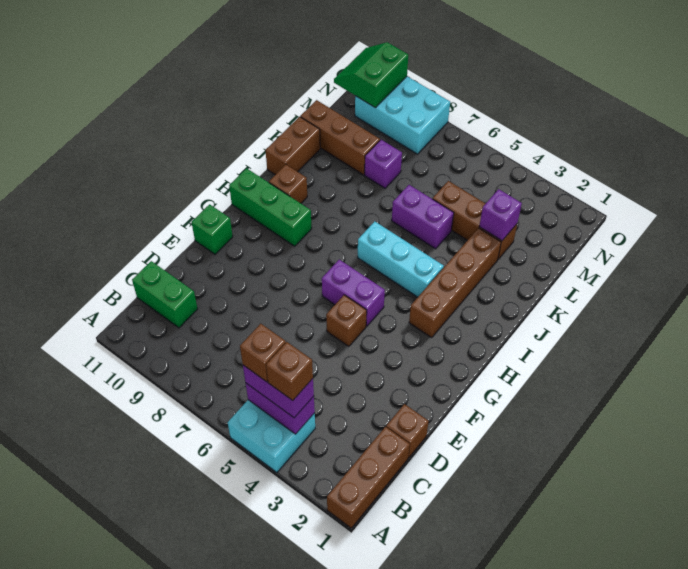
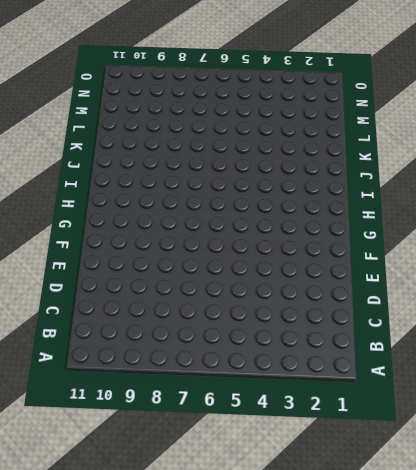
none -> brown 1x3 brick [327,427,410,528]
none -> cyan 2x2 brick [228,400,315,472]
none -> green 1x2 brick [132,261,198,328]

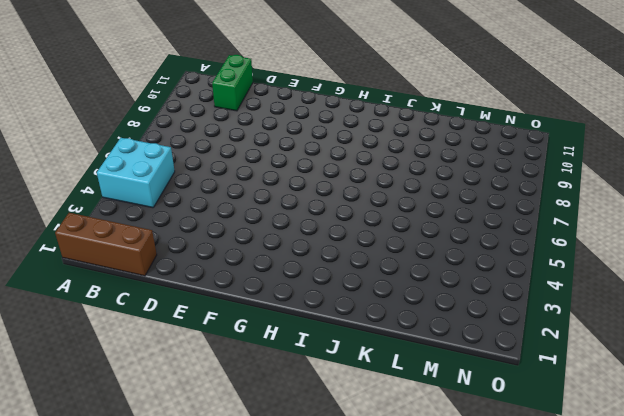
none -> brown 1x1 brick [386,404,429,458]
none -> brown 1x1 brick [326,295,367,346]
none -> green 1x1 brick [192,204,233,254]

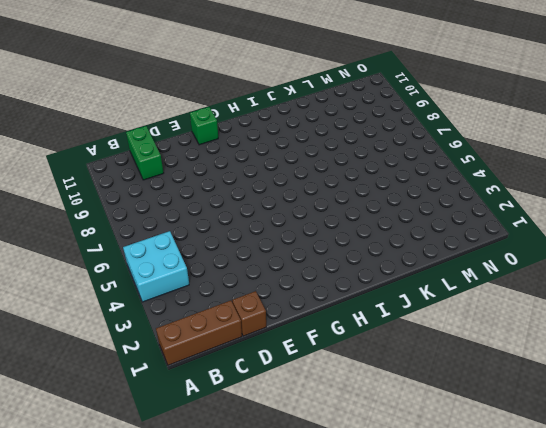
none -> brown 1x1 brick [326,295,367,346]
none -> purple 1x2 brick [322,260,385,326]
none -> brown 1x4 brick [409,228,501,338]

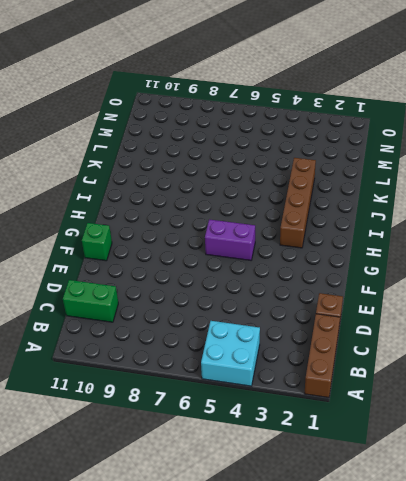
none -> brown 1x1 brick [326,295,367,346]
none -> green 1x3 brick [229,168,312,246]
none -> cyan 1x3 brick [358,221,444,297]

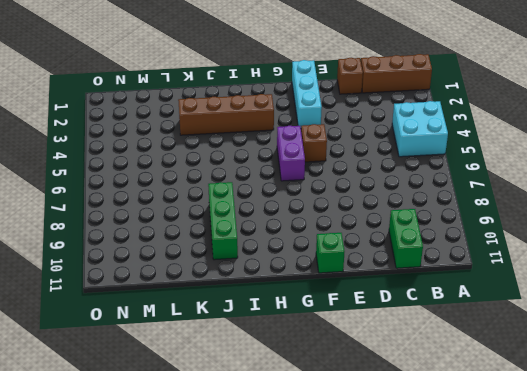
cyan 1x3 brick [292,60,322,127] -> cyan 1x3 brick moved to [358,221,444,297]
green 1x3 brick [208,182,238,260] -> green 1x3 brick moved to [229,168,312,246]
none -> brown 1x1 brick [269,165,307,203]
none -> brown 1x2 brick [265,117,320,175]
none -> purple 1x2 brick [392,185,454,249]

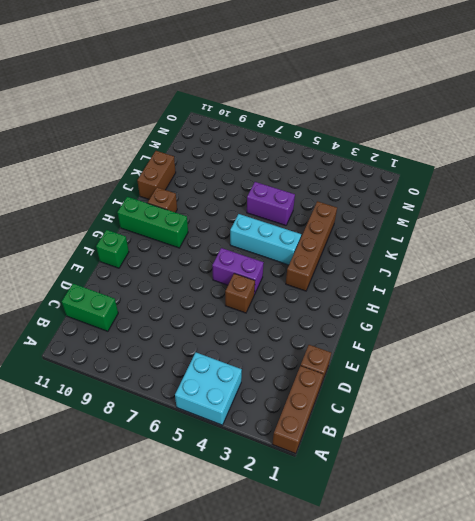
none -> brown 1x3 brick [433,181,517,259]
none -> purple 1x1 brick [365,140,402,188]
none -> brown 1x3 brick [300,100,380,175]

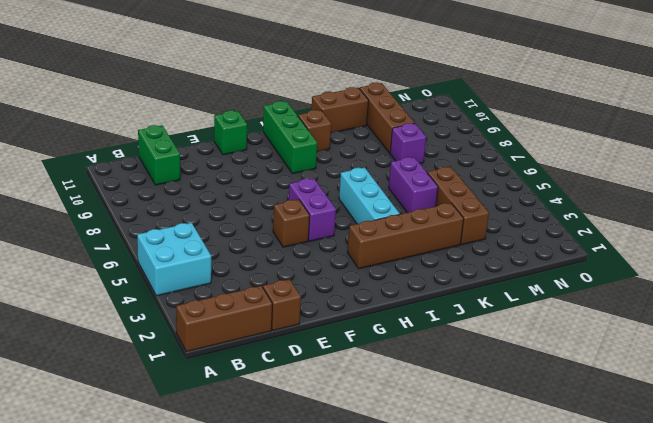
none -> cyan 2x3 brick [355,77,450,154]
none -> purple 1x2 brick [246,383,315,434]
none -> purple 1x1 brick [479,189,522,241]

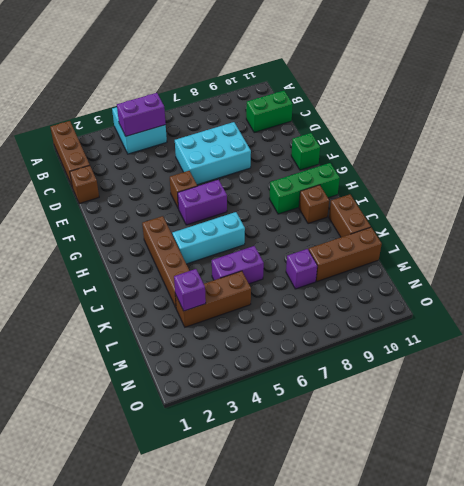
cyan 2x3 brick [175,122,251,185] -> cyan 2x3 brick moved to [355,77,450,154]
none -> green 2x2 slope [334,42,408,108]
none -> purple 1x2 brick [243,365,314,418]
none -> brown 1x1 brick [266,342,313,400]

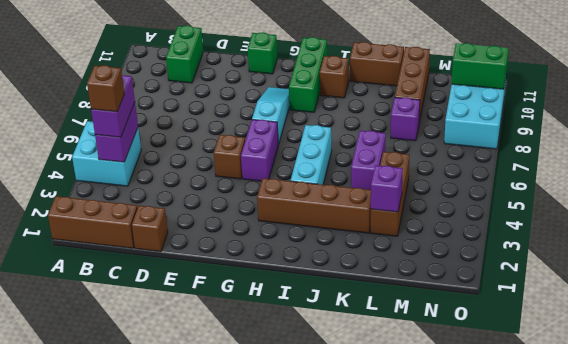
cyan 1x3 slope [252,87,290,145] -> none
none -> brown 1x1 brick [240,324,286,382]

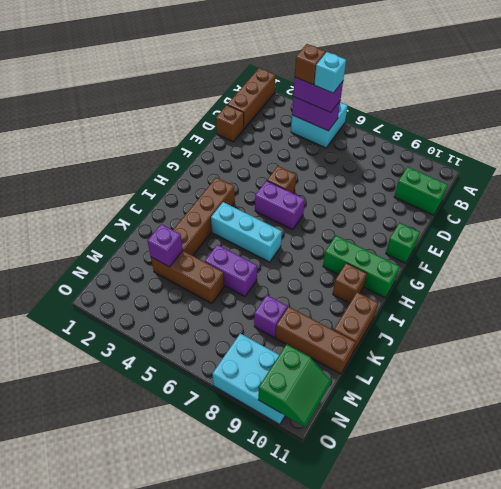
cyan 1x1 brick [314,52,346,93] -> brown 1x1 brick [240,324,286,382]

